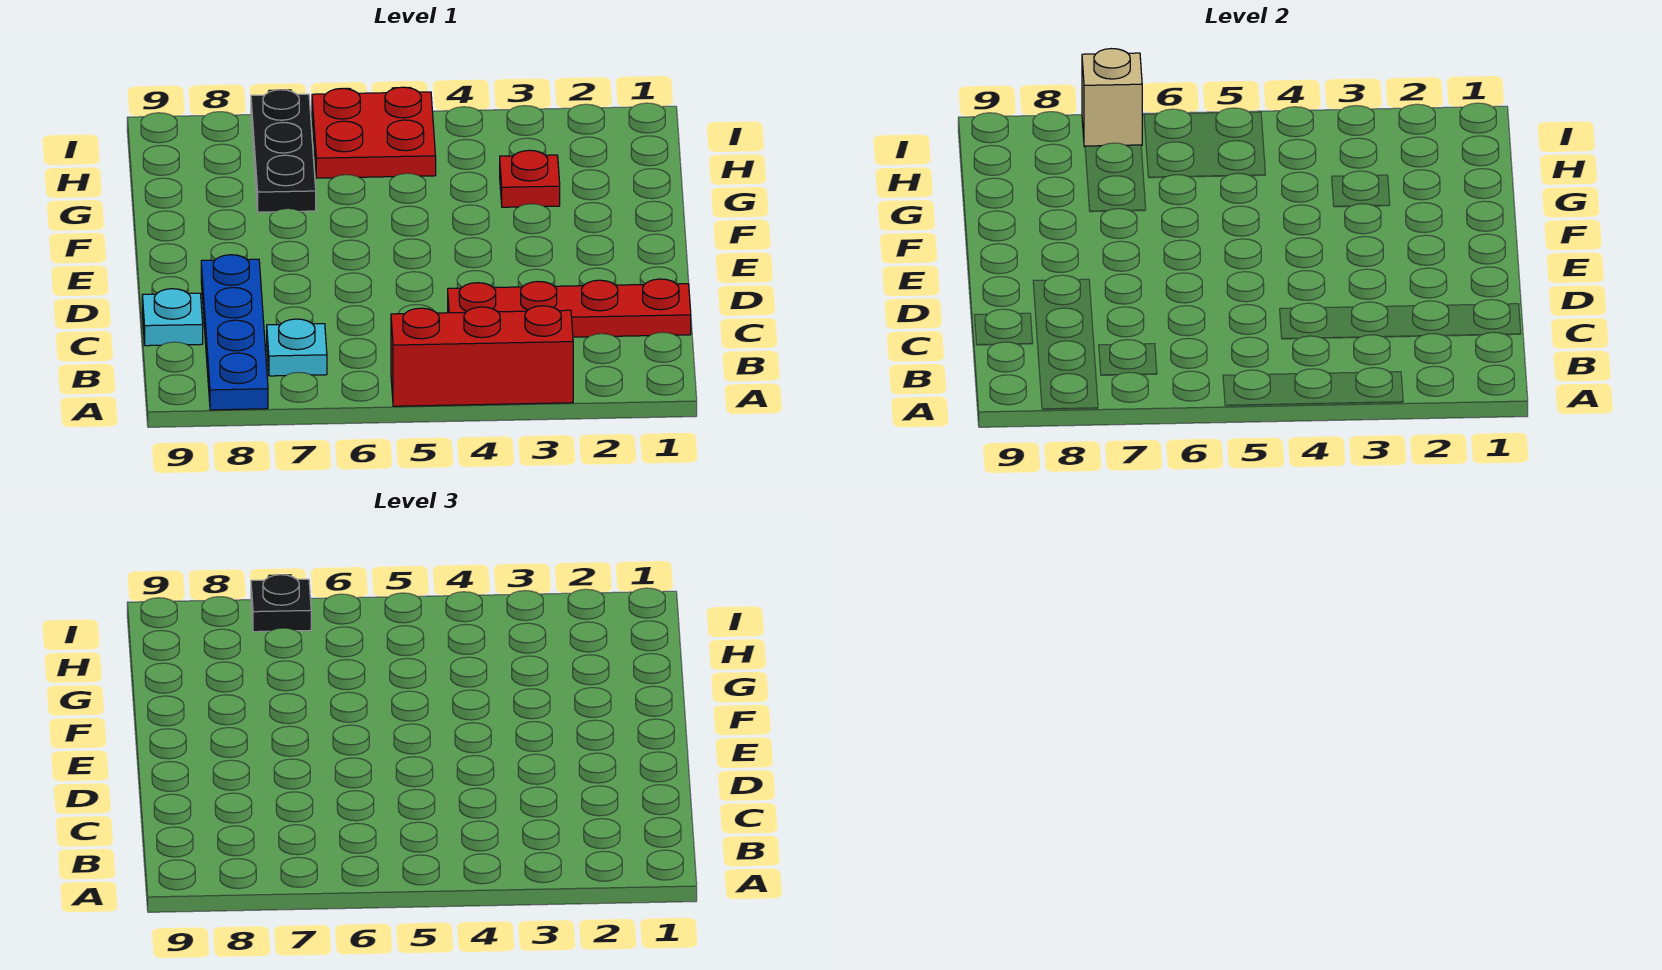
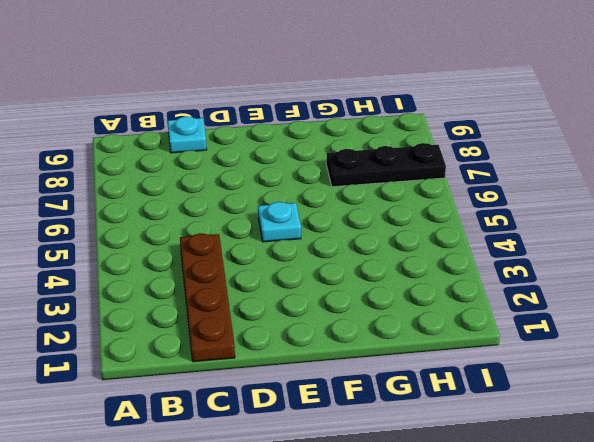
brown 1x4 plate [180,233,235,362] -> red 1x4 plate [448,279,691,337]
cyan 1x1 plate [258,202,301,242] -> cyan 1x1 plate moved to [267,319,327,376]
none -> red 1x3 brick [391,306,573,406]
none -> blue 1x4 plate [201,255,268,410]

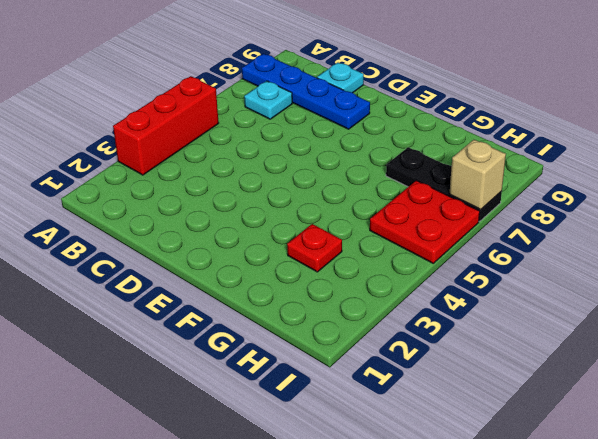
none -> red 1x4 plate [448,279,691,337]
none -> black 1x1 plate [251,575,311,632]

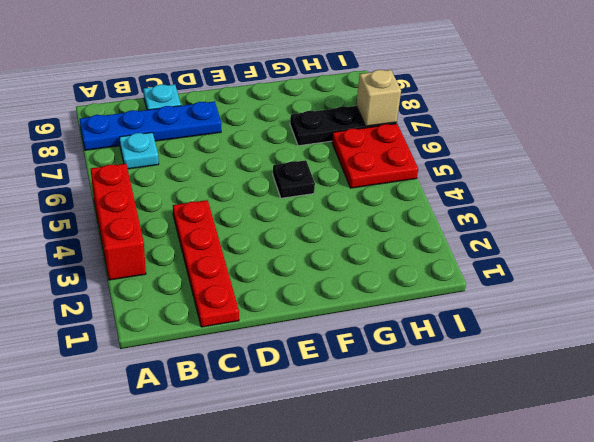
black 1x1 plate [273,160,315,198] -> black 1x1 plate moved to [251,575,311,632]
none -> red 1x1 plate [500,150,560,207]

